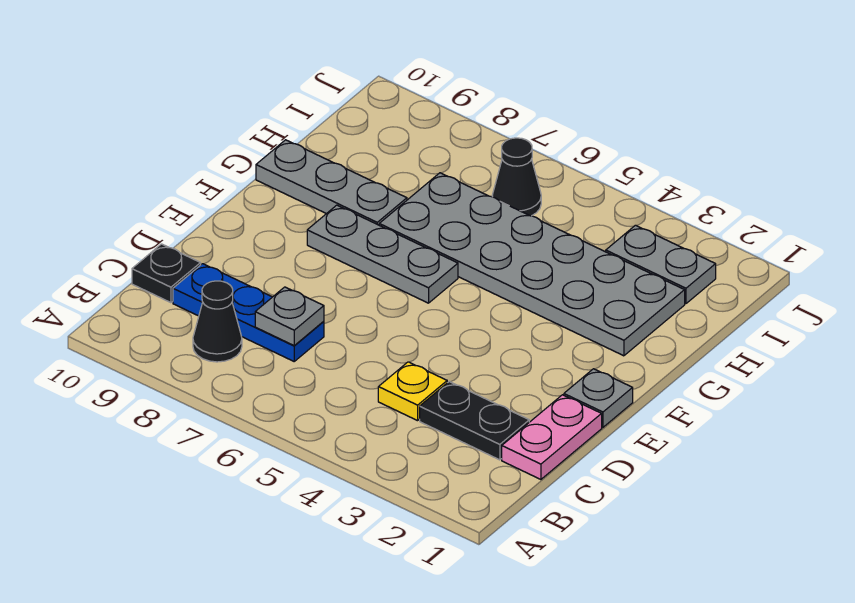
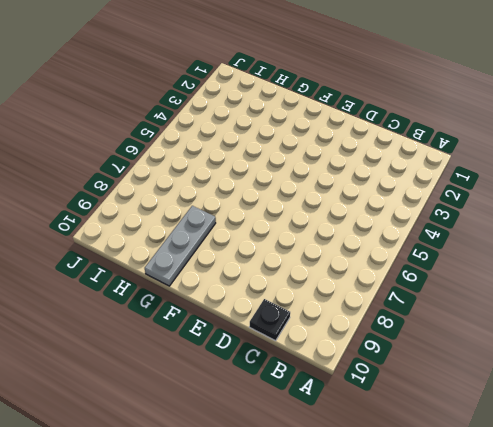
none -> black 1x1 cone [193,281,242,362]
none -> pink 1x2 plate [502,395,602,479]
none -> black 1x2 plate [420,382,529,460]

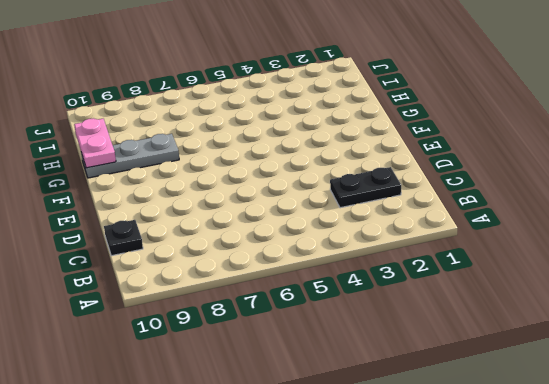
pink 1x2 plate [74,118,116,168] -> pink 1x2 plate moved to [502,395,602,479]
none -> black 1x1 cone [193,281,242,362]
none -> yellow 1x1 plate [378,362,448,421]
none -> blue 1x3 plate [173,264,324,361]

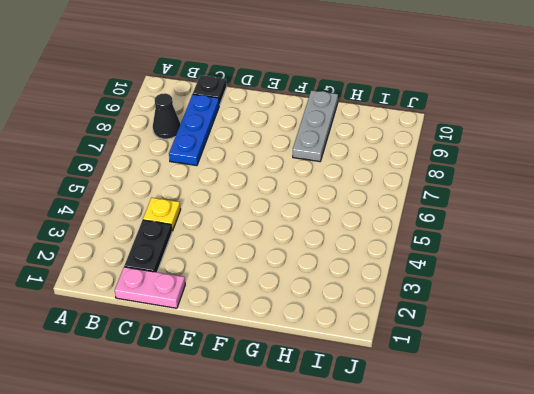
none -> grey 1x1 plate [564,369,633,427]
none -> grey 1x3 plate [307,205,458,303]
none -> grey 2x6 plate [379,173,685,356]

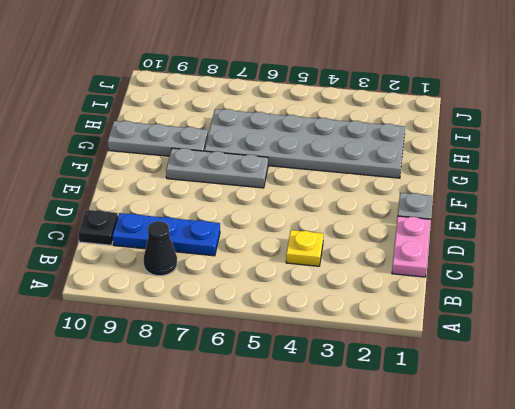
none -> black 1x2 plate [420,382,529,460]
none -> grey 1x2 plate [606,225,716,304]
none -> black 1x1 cone [492,138,541,216]

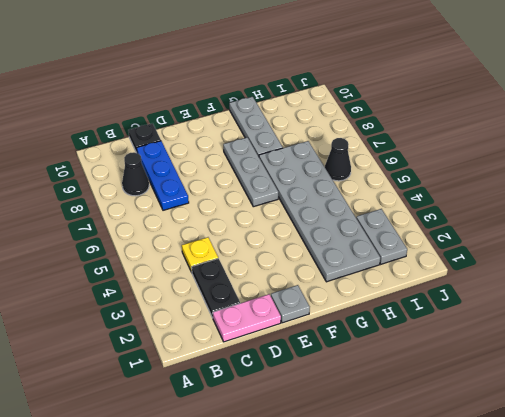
none -> grey 1x1 plate [255,287,324,345]

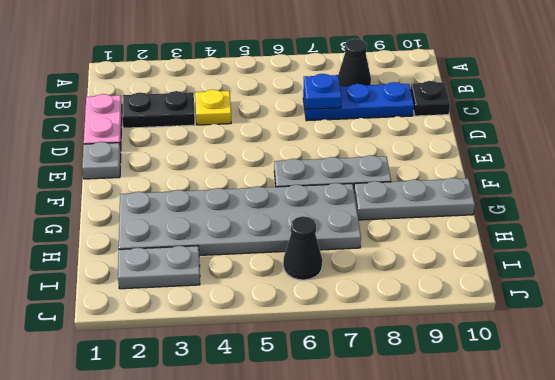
blue 1x1 plate [304,74,342,109] -> grey 1x1 plate [255,287,324,345]

